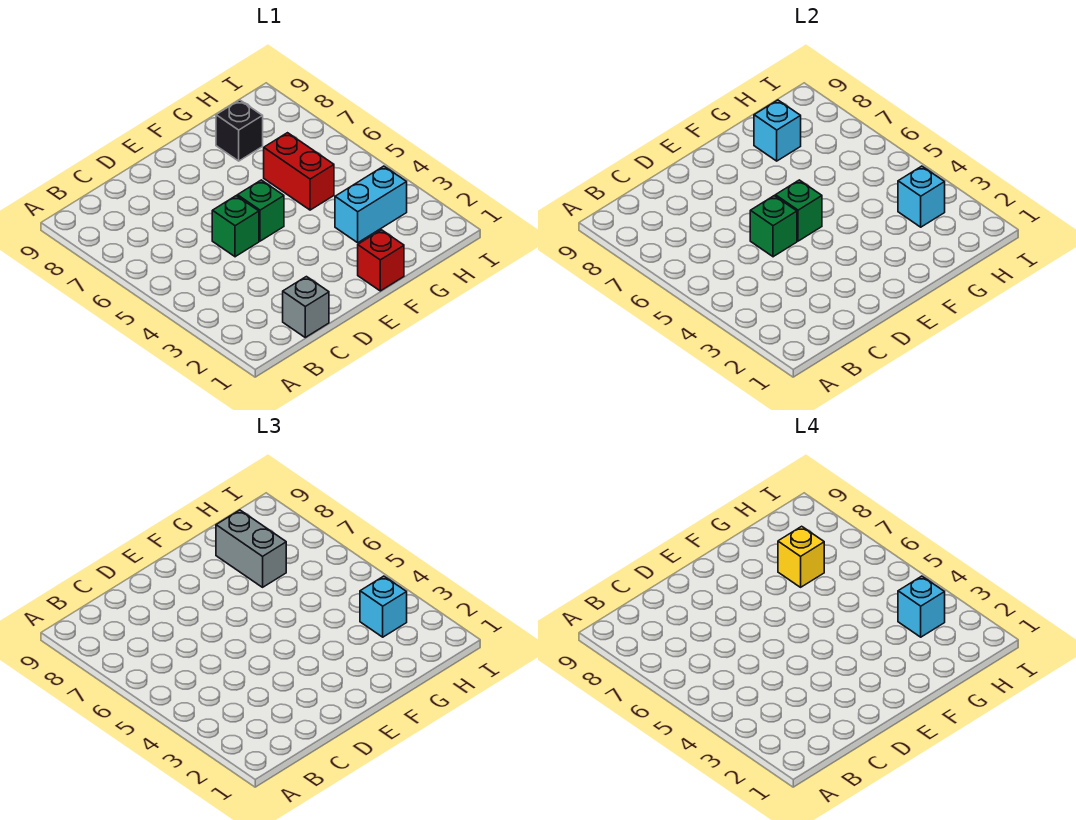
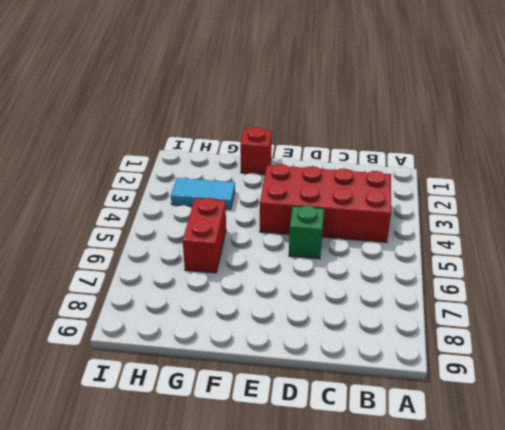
red 2x4 brick [260,164,391,243] -> none
cyan 1x2 tile [171,178,235,209] -> cyan 1x2 brick [335,166,407,243]
none -> grey 1x1 brick [283,277,329,337]
none -> green 1x1 brick [237,180,284,241]
none -> black 1x1 brick [216,100,263,161]

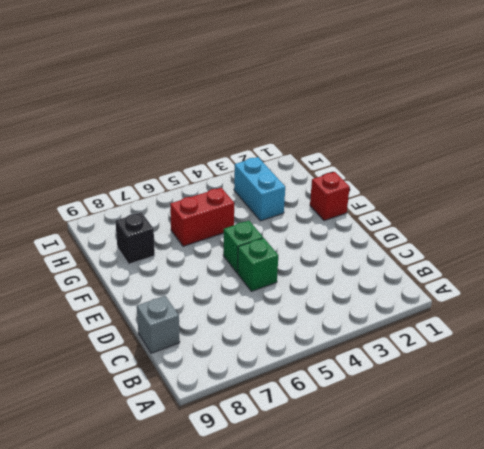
grey 1x1 brick [137,296,180,353] -> grey 1x1 brick moved to [283,277,329,337]
none -> green 1x1 brick [750,196,797,257]
none -> green 1x1 brick [775,180,822,241]
none -> cyan 1x1 brick [754,100,801,161]

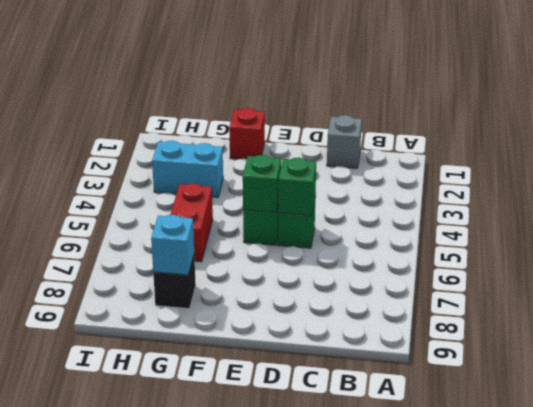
none -> cyan 1x1 brick [898,166,945,227]
none -> grey 1x2 brick [216,510,286,587]
none -> cyan 1x1 brick [360,576,407,637]

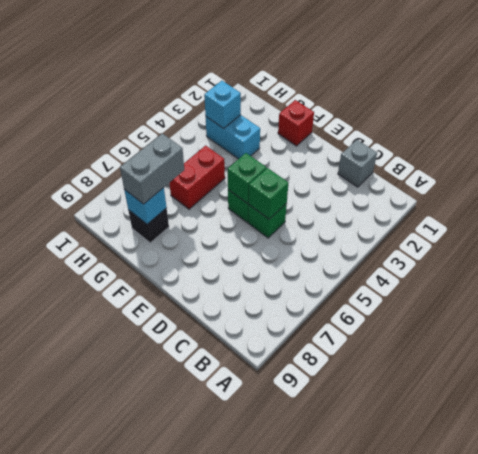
none -> cyan 1x1 brick [360,576,407,637]
none -> yellow 1x1 brick [778,526,824,587]
none -> cyan 1x1 brick [898,576,945,637]

